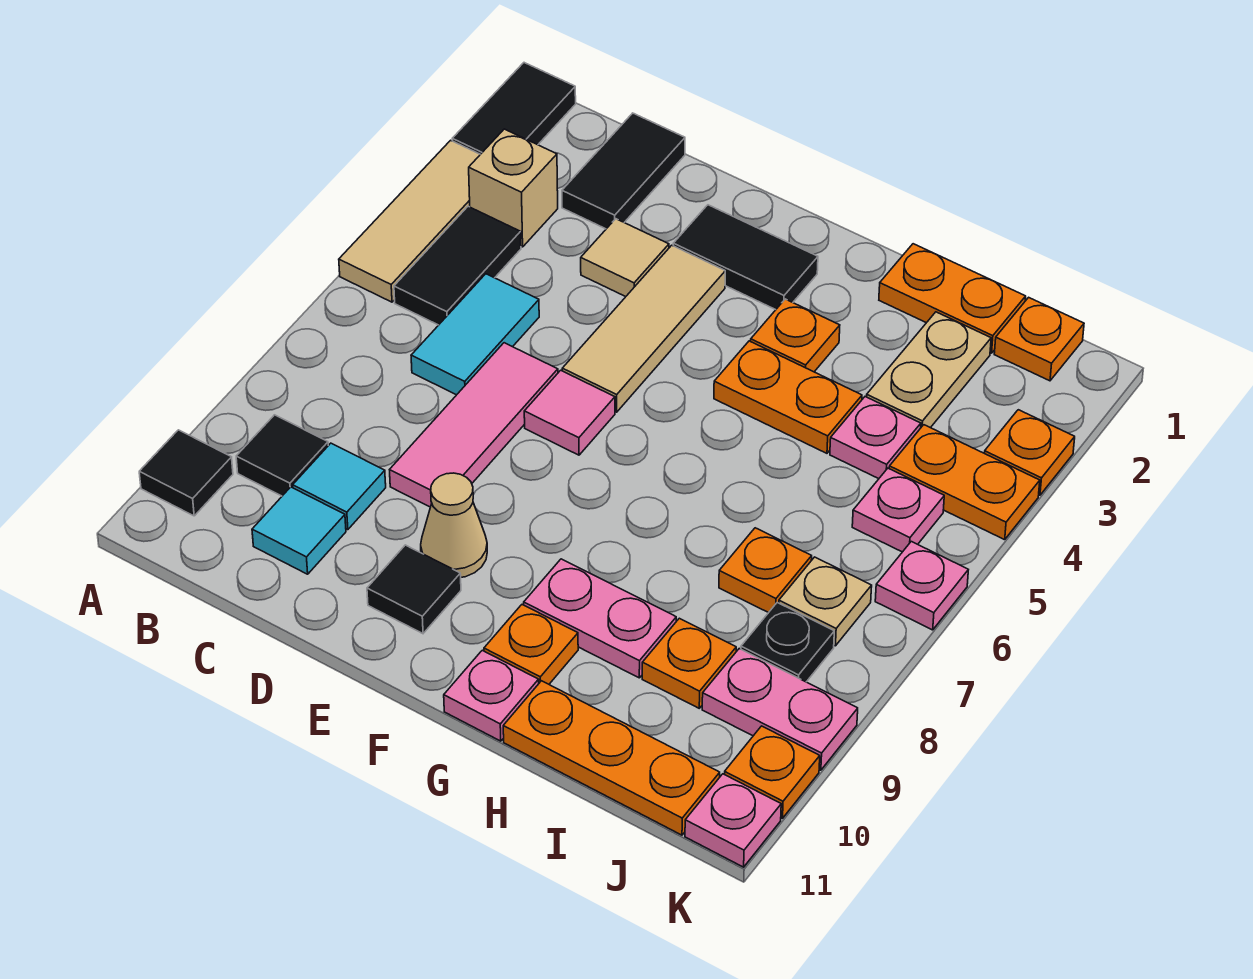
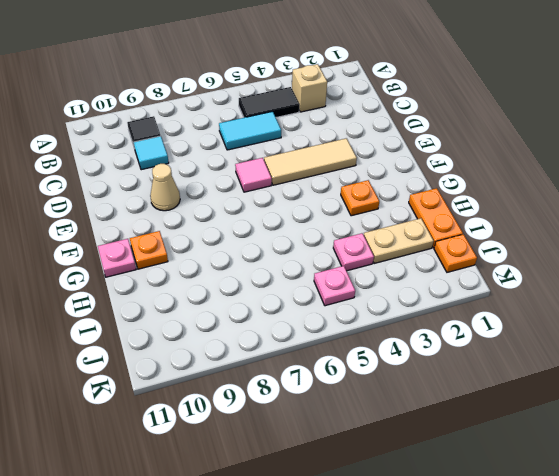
none -> black 1x2 tile [452,63,576,154]
none -> tan 1x3 tile [339,140,480,302]
none -> black 1x1 tile [139,430,233,516]
none -> black 1x2 tile [562,113,685,229]

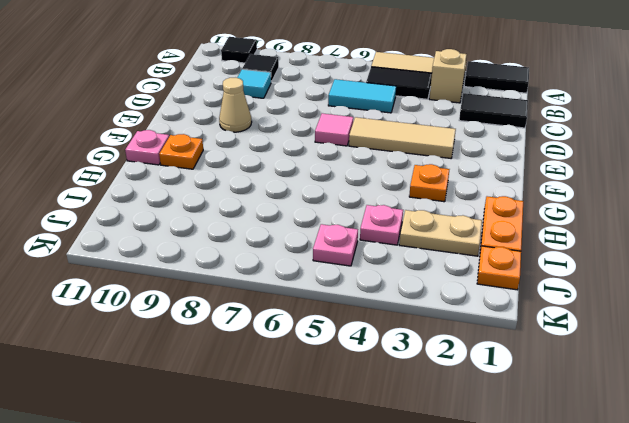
none -> cyan 1x1 tile [252,487,346,574]
none -> tan 1x1 tile [581,219,669,297]
none -> pink 1x3 tile [390,343,558,507]
none -> black 1x2 tile [673,205,818,310]

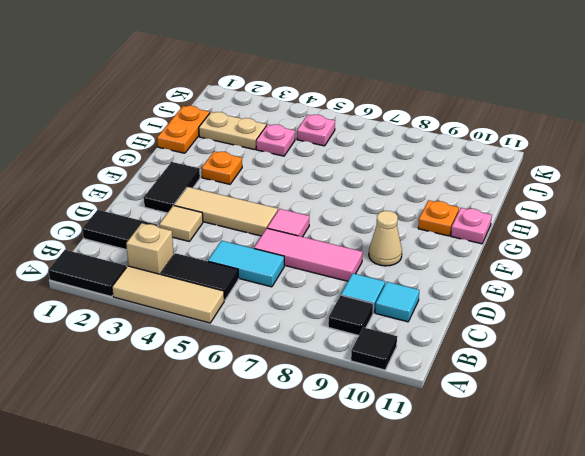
none -> black 1x1 tile [367,545,461,634]
none -> orange 1x2 plate [714,341,862,453]
none -> pink 1x2 plate [524,559,676,678]
none -> orange 1x3 plate [503,681,720,835]

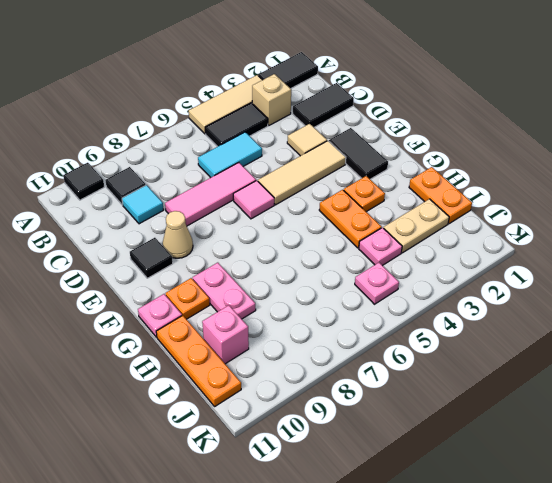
pink 1x1 brick [202,305,249,364] -> none
none -> cyan 1x1 tile [252,487,346,574]
none -> orange 1x1 plate [719,528,812,613]
none -> orange 1x1 plate [642,618,736,708]
none -> orange 1x1 plate [994,297,1084,381]

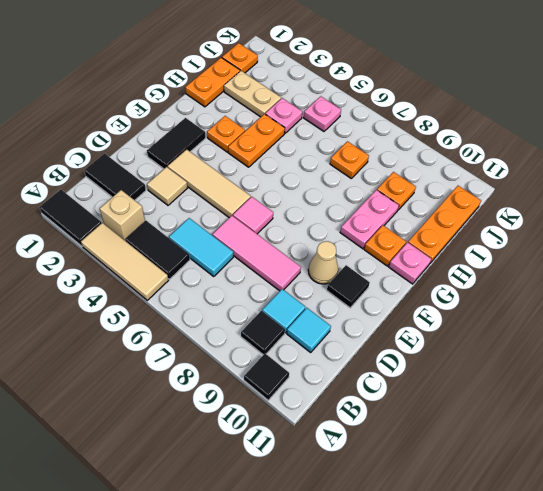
none -> orange 1x2 plate [889,425,1040,540]
none -> tan 1x1 plate [779,557,872,646]
none -> black 1x1 plate [741,603,834,682]
none -> pink 1x2 plate [702,649,858,770]

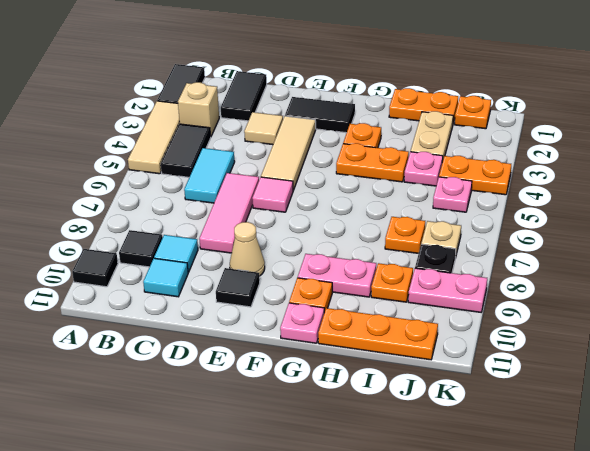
none -> orange 1x1 plate [984,410,1075,495]
none -> pink 1x1 plate [875,542,968,630]
none -> orange 1x1 plate [725,726,820,818]
none -> pink 1x1 plate [685,774,781,867]

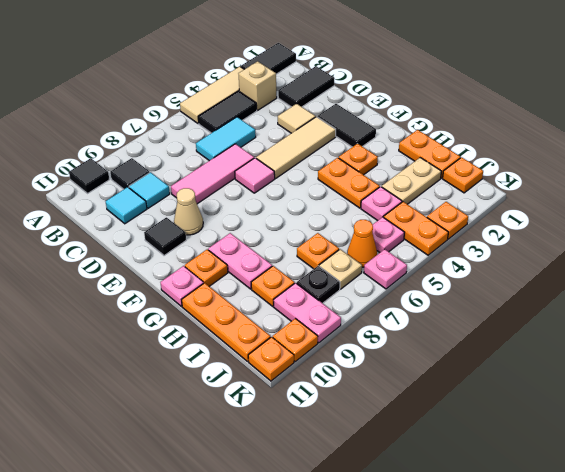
orange 1x1 cone [347,220,377,267] -> none
orange 1x1 plate [248,337,294,381] -> pink 1x1 plate [685,774,781,867]

